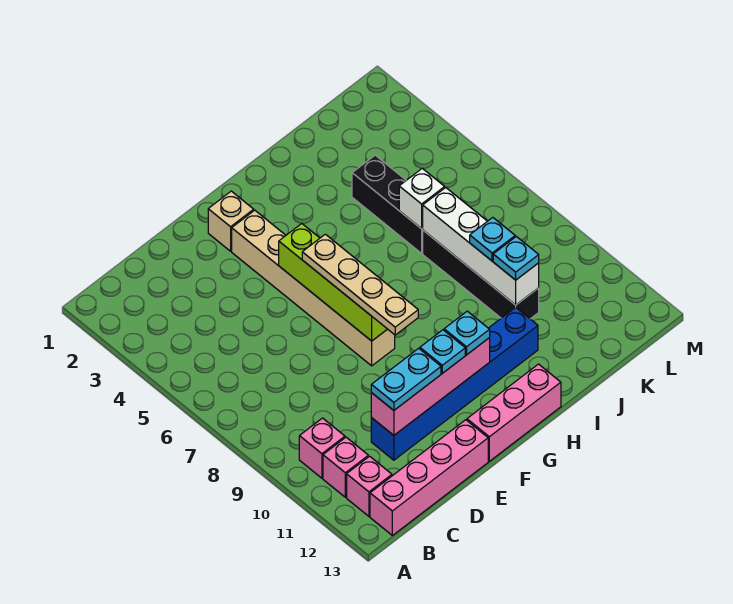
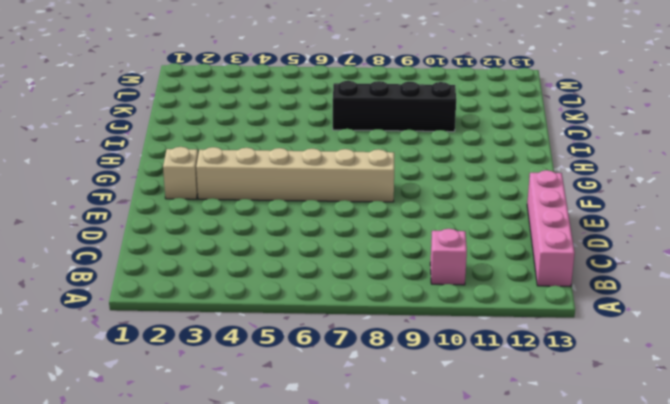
none -> pink 1x1 brick [323,437,368,497]
none -> pink 1x1 brick [347,456,392,516]
none -> blue 1x6 brick [371,307,538,460]

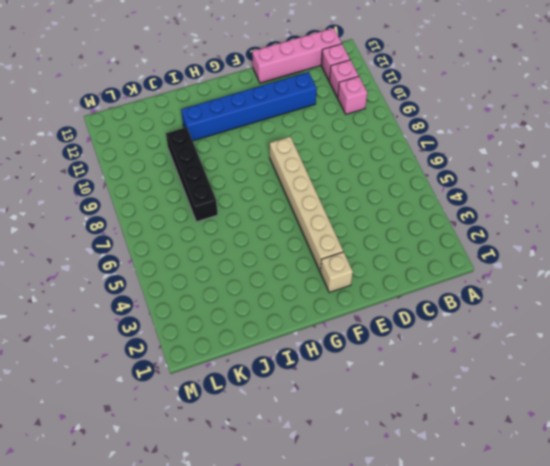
none -> pink 1x3 brick [467,364,561,461]
none -> black 1x3 brick [352,155,423,253]
none -> pink 1x4 brick [371,338,490,435]

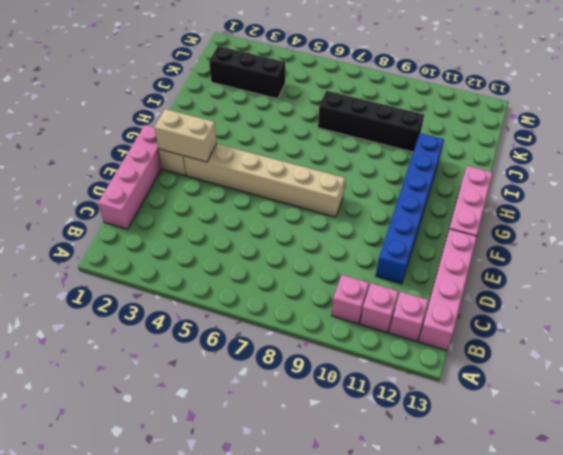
pink 1x4 brick [98,125,162,229] -> pink 1x4 brick moved to [371,338,490,435]
tan 1x2 brick [154,109,217,162] -> none
black 1x3 brick [209,46,285,99] -> black 1x3 brick moved to [352,155,423,253]
none -> lime 1x4 brick [279,224,387,341]
none -> white 1x1 brick [399,168,445,229]
none -> white 1x4 brick [423,188,539,305]

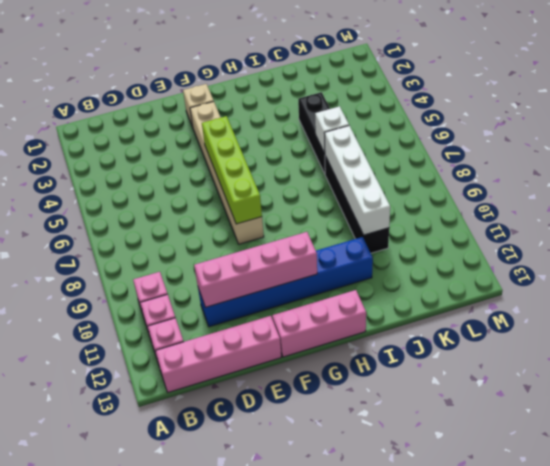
none -> cyan 1x2 plate [371,348,441,410]
none -> tan 1x4 plate [302,234,418,335]
none -> cyan 1x1 plate [420,330,465,373]

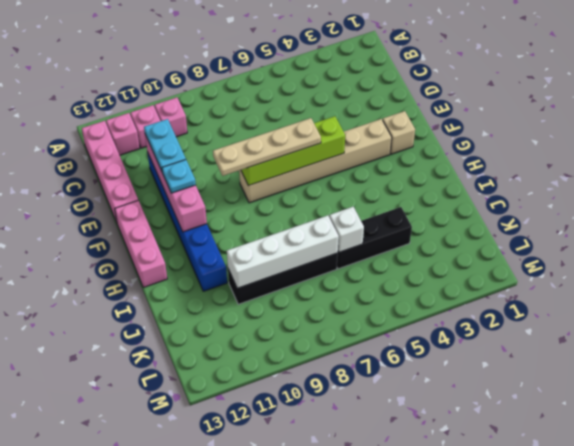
none -> cyan 1x1 plate [444,311,490,355]
none -> cyan 1x1 plate [470,218,515,261]
none -> cyan 1x1 plate [493,237,539,280]

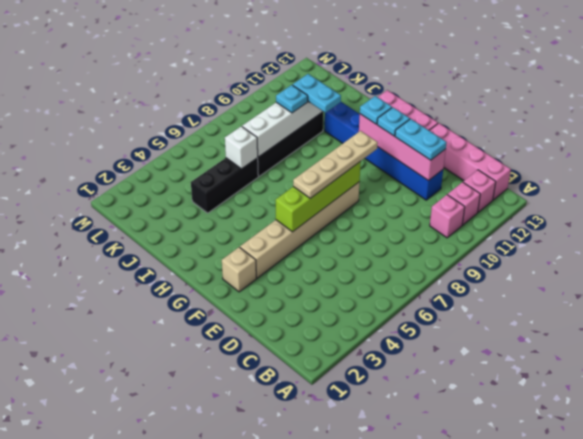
cyan 1x2 plate [293,74,341,113] -> cyan 1x1 plate [493,237,539,280]

